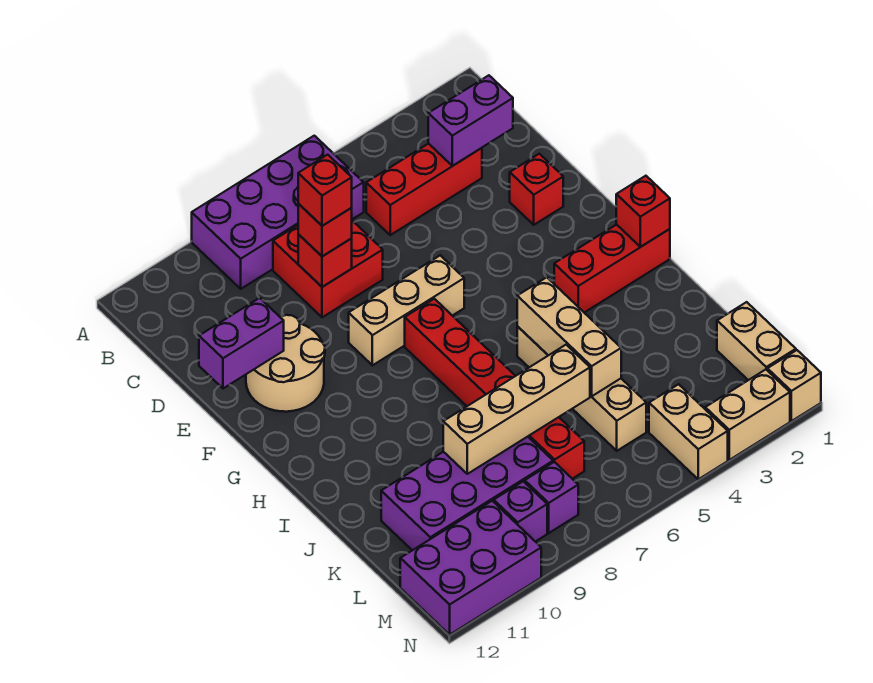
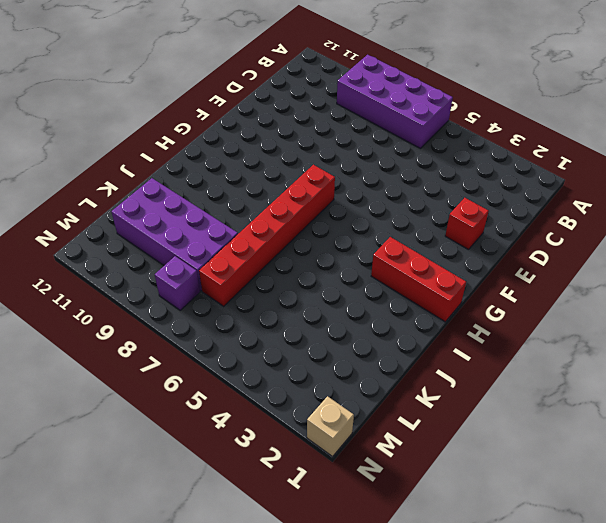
none -> red 1x3 brick [366,143,482,235]
none -> red 2x2 brick [273,221,383,317]
none -> tan 2x2 round brick [246,315,325,412]

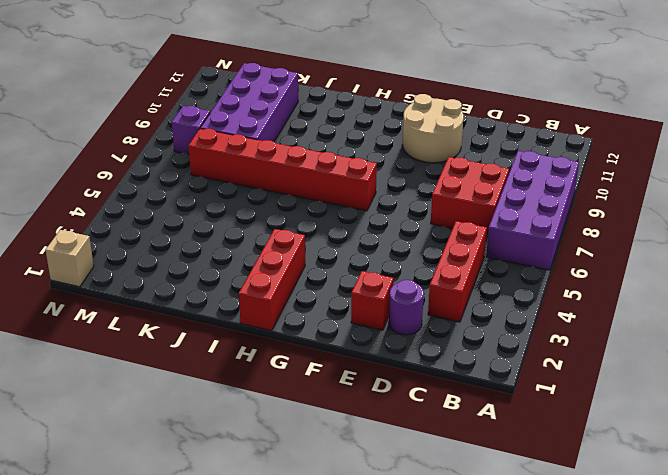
purple 1x1 round brick [389,280,424,335] -> none
none -> tan 1x3 brick [349,255,464,365]
none -> tan 1x4 brick [517,326,646,451]
none -> tan 1x2 brick [717,302,796,380]

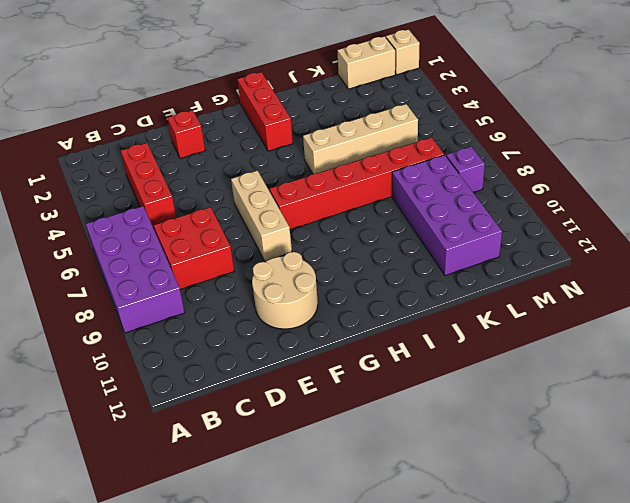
none -> tan 1x2 brick [649,384,728,479]
none -> purple 1x1 brick [494,481,547,542]
none -> purple 2x3 brick [400,501,541,635]

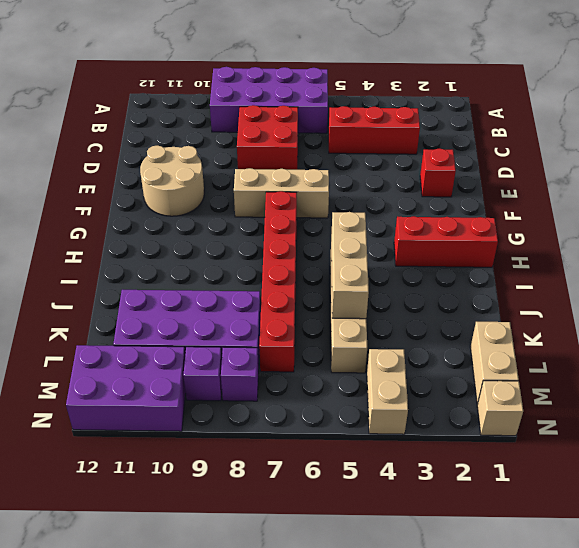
none -> tan 1x2 brick [705,370,790,460]
none -> purple 1x2 brick [428,75,513,166]
none -> red 1x1 brick [298,234,352,287]

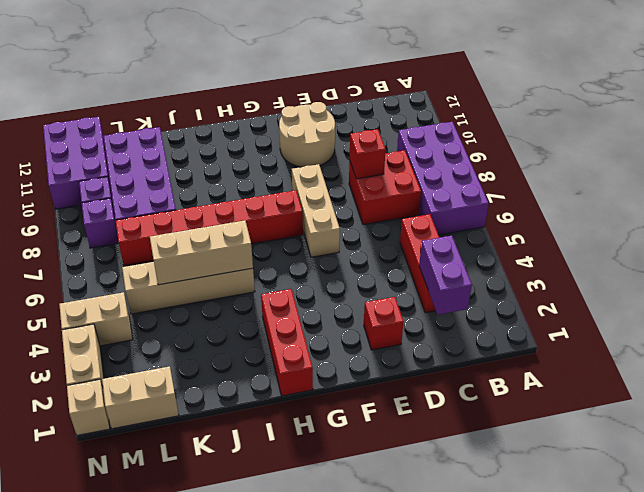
none -> purple 1x2 brick [199,298,284,388]
none -> red 1x1 brick [616,176,670,247]
none -> tan 1x4 brick [443,345,590,474]

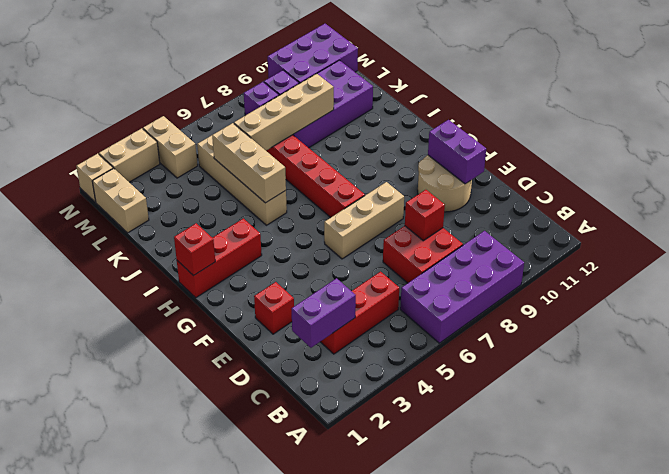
purple 1x2 brick [428,120,486,184] -> purple 1x2 brick turned to [199,298,284,388]
none -> red 1x1 brick [298,204,352,256]
none -> red 1x1 brick [298,155,352,226]

